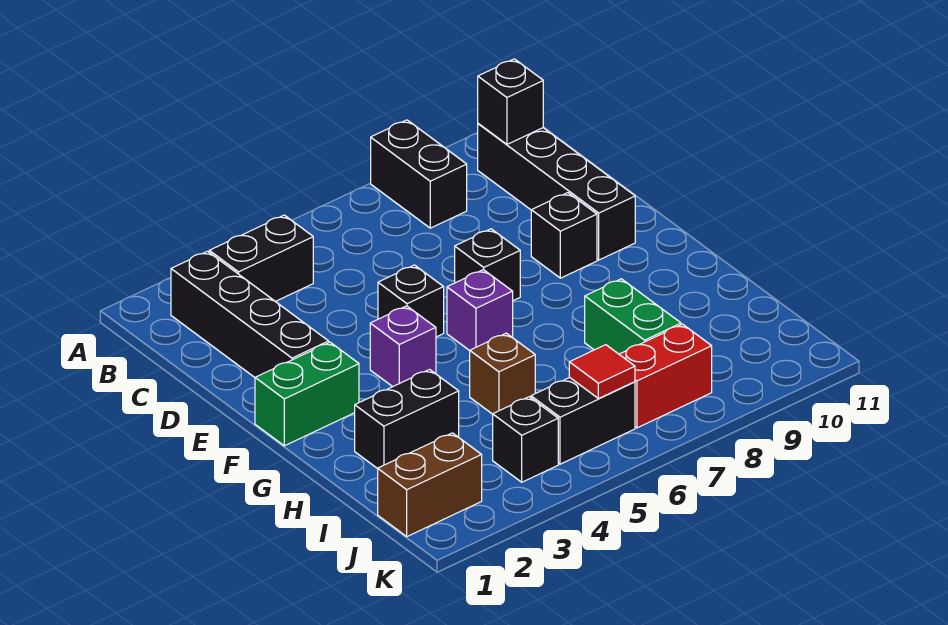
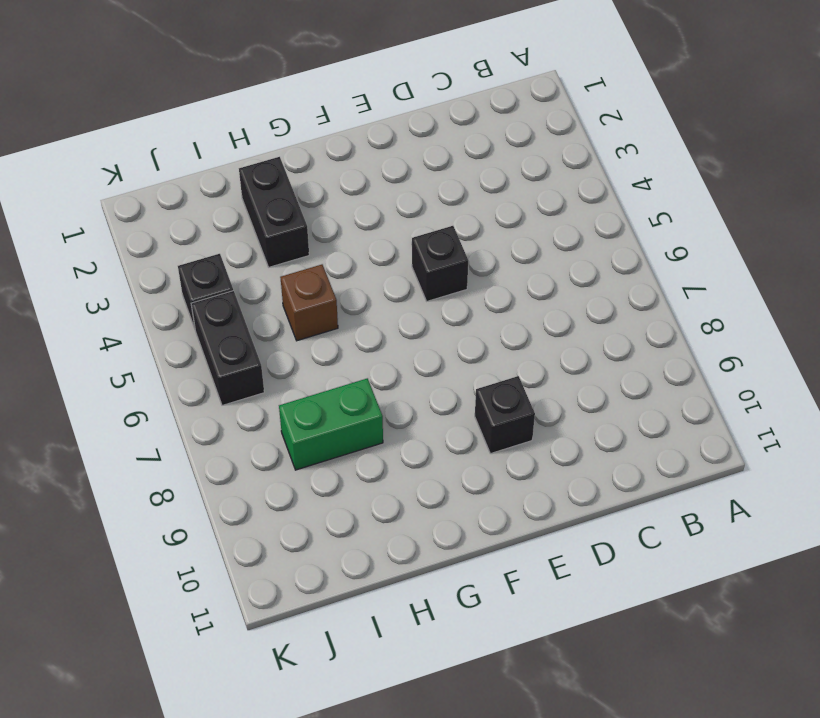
none -> black 1x2 brick [371,120,467,228]
none -> black 1x4 brick [171,251,329,377]
none -> black 1x2 brick [209,215,313,302]

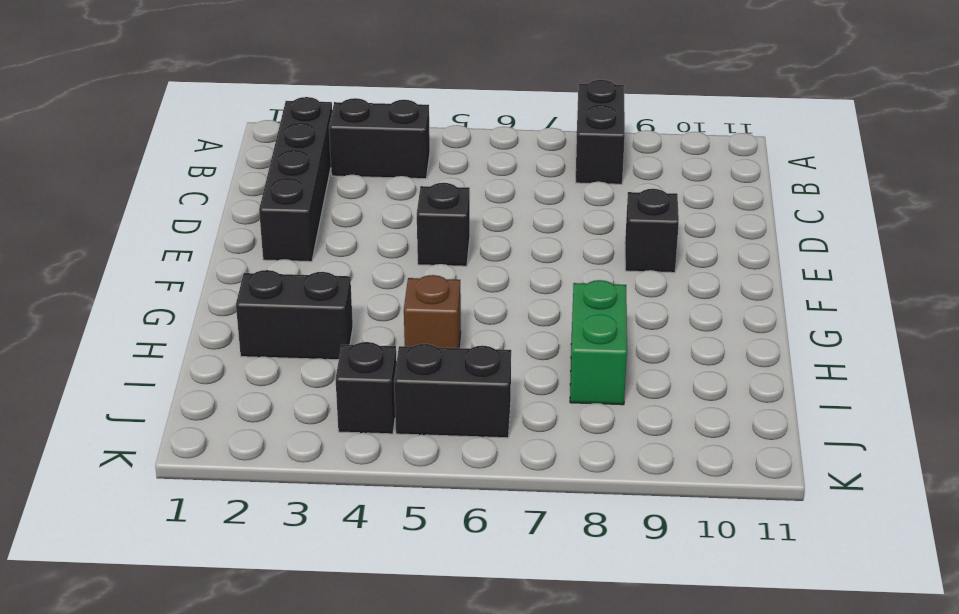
none -> black 1x4 brick [478,124,635,260]
none -> black 1x1 brick [455,229,520,301]
none -> green 1x2 brick [255,342,359,446]

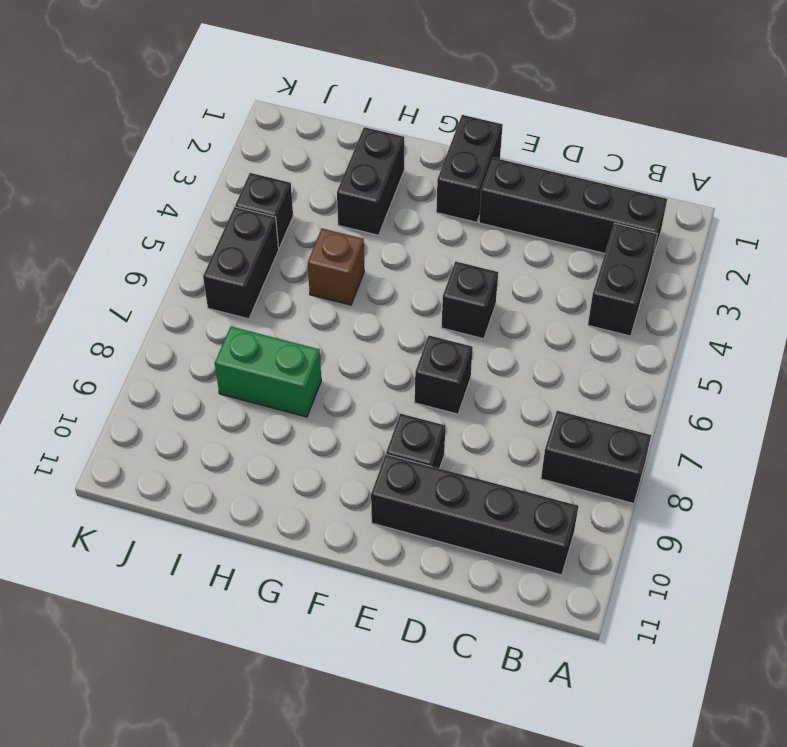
black 1x2 brick [436,115,503,222] -> green 1x2 brick [255,342,359,446]
none -> purple 1x1 brick [370,306,436,387]
none -> purple 1x1 brick [447,270,513,351]
none -> brown 1x2 brick [378,433,482,536]

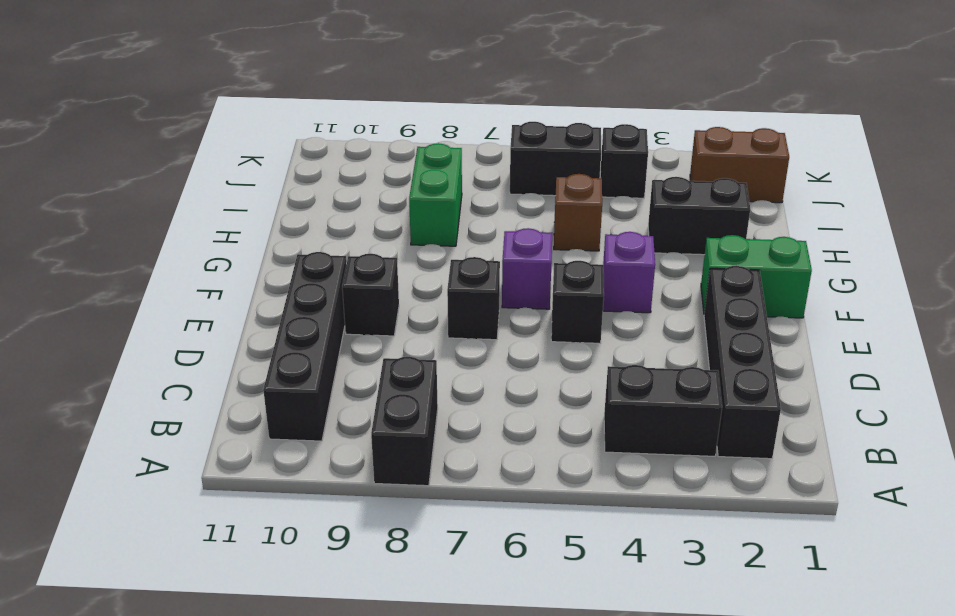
none -> red 1x2 brick [619,324,712,428]
none -> black 1x1 brick [478,59,543,144]
none -> red 1x1 tile [569,345,635,399]

